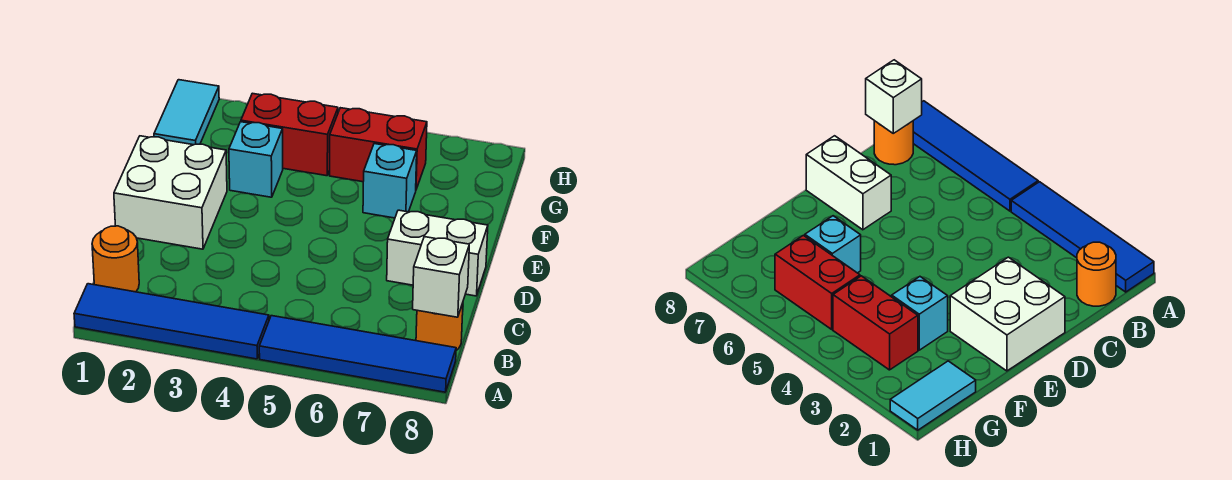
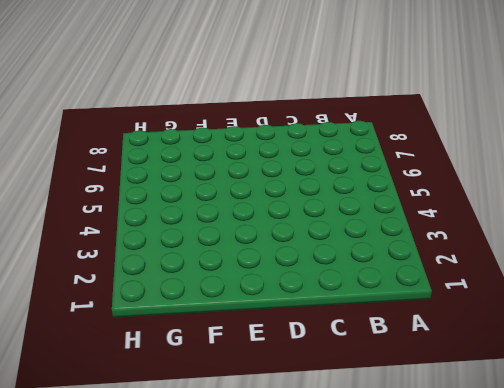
none -> blue 1x4 tile [74,284,269,359]
none -> blue 1x4 tile [259,316,456,392]
none -> orange 1x1 round brick [92,226,139,292]

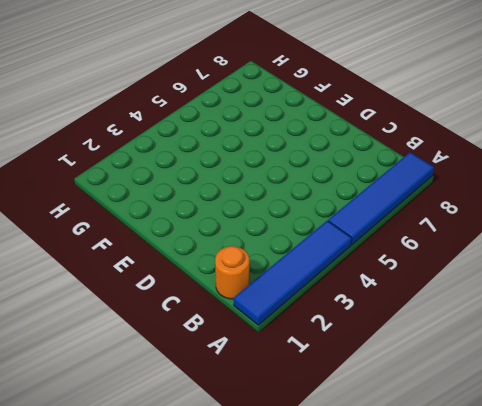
none -> orange 1x1 round brick [416,303,463,350]
none -> white 2x2 brick [114,136,227,249]
none -> white 1x2 brick [387,210,488,296]

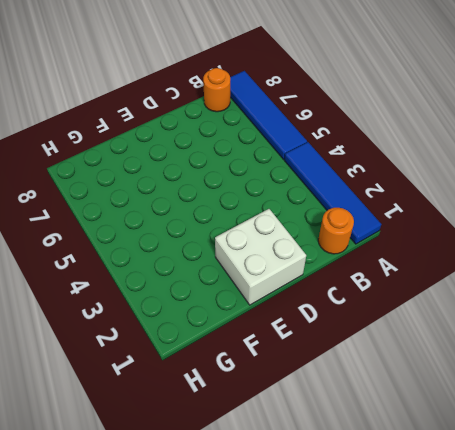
none -> white 1x2 brick [387,210,488,296]
none -> cyan 1x1 brick [229,122,283,197]
none -> cyan 1x1 brick [363,144,417,218]

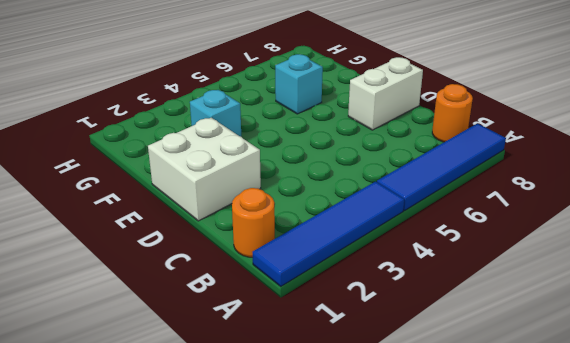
none -> cyan 1x2 tile [154,80,219,145]
none -> red 1x2 brick [241,93,338,176]
none -> red 1x2 brick [330,108,427,189]

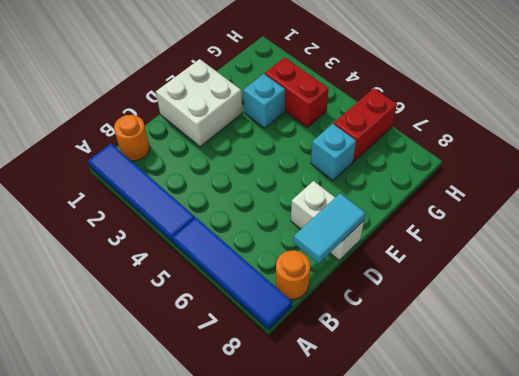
cyan 1x2 tile [293,193,366,263] -> cyan 1x2 tile moved to [154,80,219,145]
red 1x2 brick [334,88,397,162] -> red 1x2 brick turned to [330,108,427,189]
none -> white 1x1 brick [413,237,469,317]

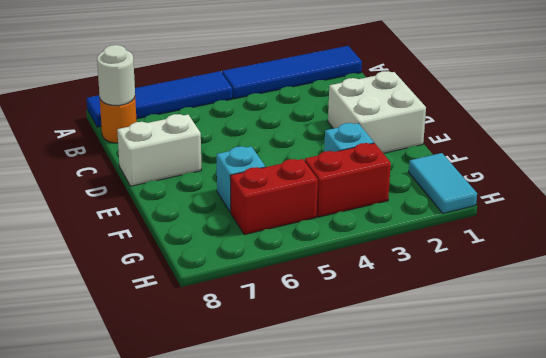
white 1x1 round brick [97,45,135,106] -> white 1x1 brick [413,237,469,317]
none -> orange 1x1 round brick [92,226,139,292]

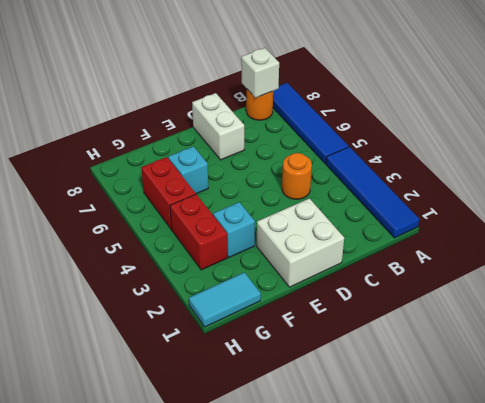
orange 1x1 round brick [282,153,312,199] -> orange 1x1 round brick moved to [92,226,139,292]

